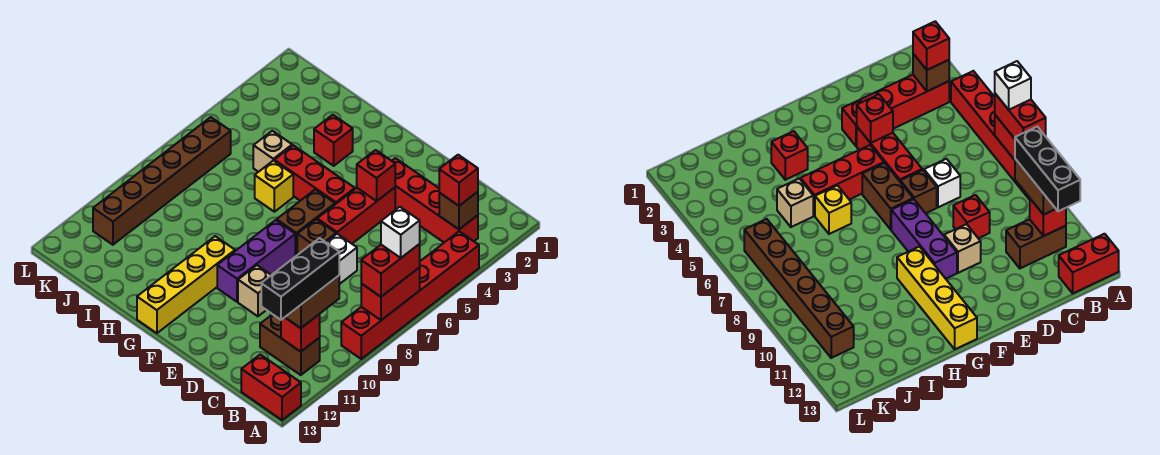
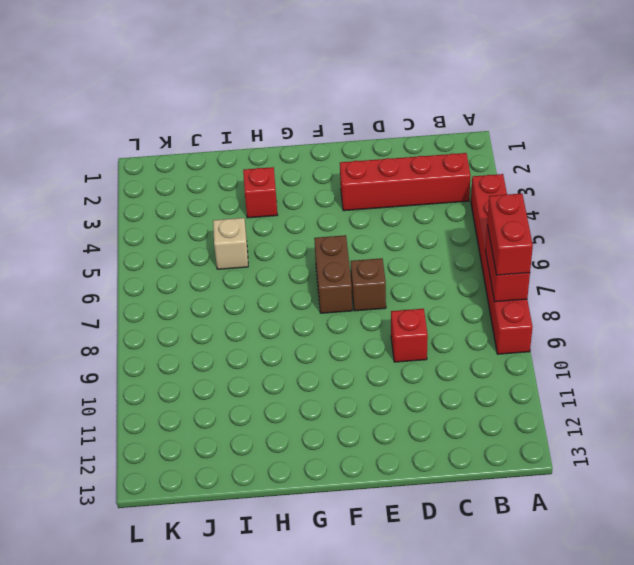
none -> red 1x2 brick [241,354,301,420]
none -> brown 1x2 brick [260,314,320,375]
none -> white 1x1 brick [326,234,357,284]

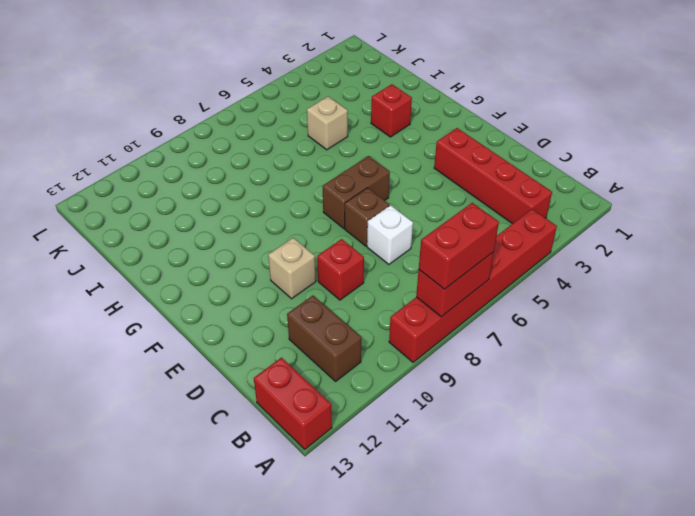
none -> red 1x3 brick [317,188,395,244]
none -> red 1x3 brick [274,145,355,204]
none -> purple 1x3 brick [217,220,295,302]

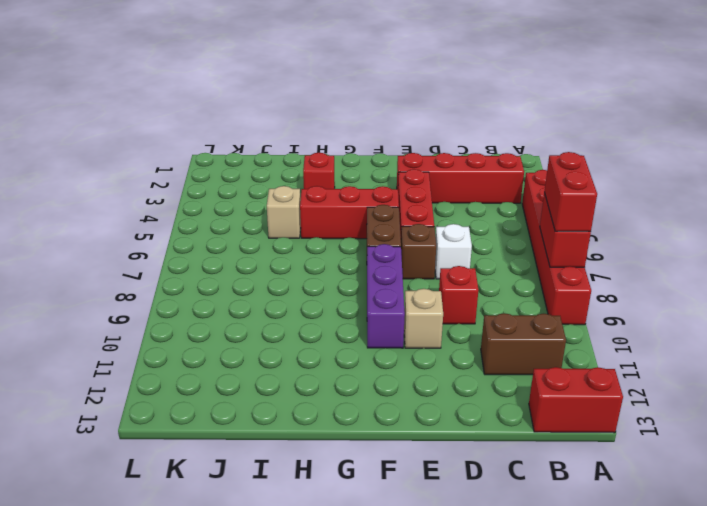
none -> yellow 1x4 brick [137,236,235,333]
none -> yellow 1x1 brick [255,160,293,212]
none -> brown 1x6 brick [93,117,231,245]

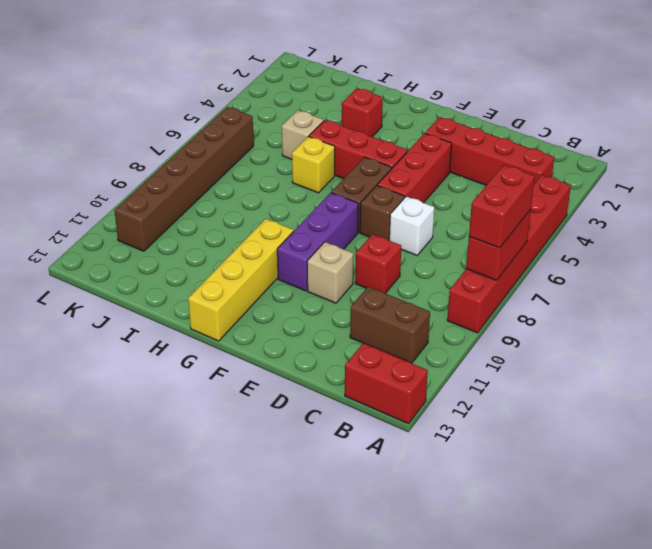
none -> brown 1x1 brick [439,192,478,229]
none -> red 1x1 brick [281,314,320,352]
none -> red 1x1 brick [357,150,395,201]

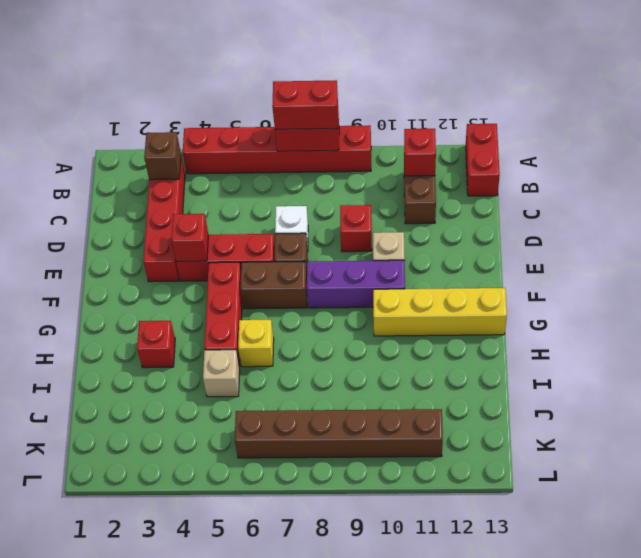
none -> red 1x1 brick [439,155,478,206]
none -> brown 1x2 brick [285,276,339,328]
none -> white 1x1 brick [381,207,420,258]

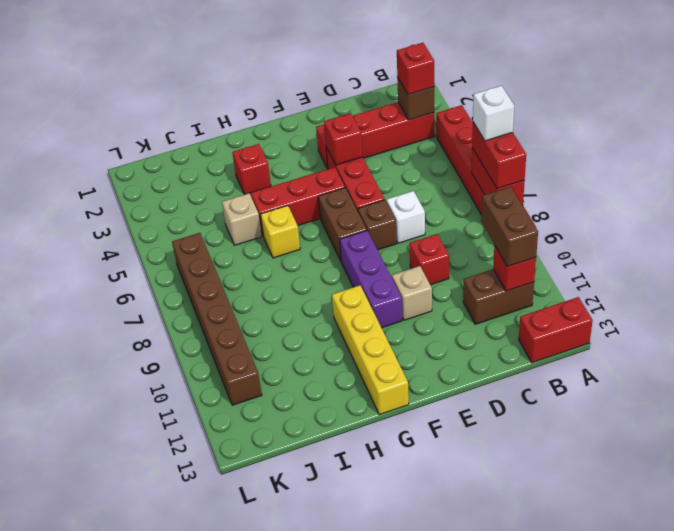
none -> black 1x3 brick [261,238,339,320]

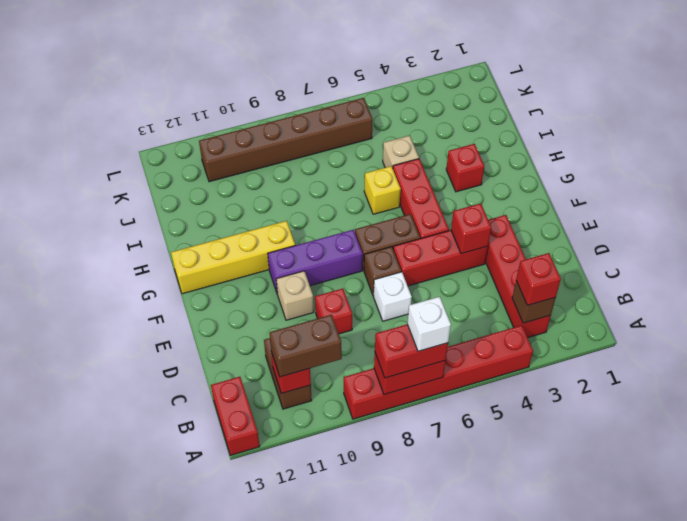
none -> black 1x3 brick [261,238,339,320]

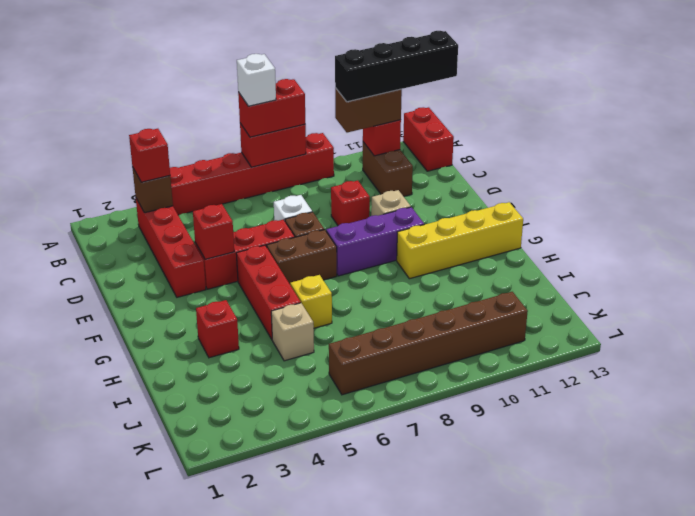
black 1x4 brick [335,31,458,102] -> black 1x3 brick [261,238,339,320]

